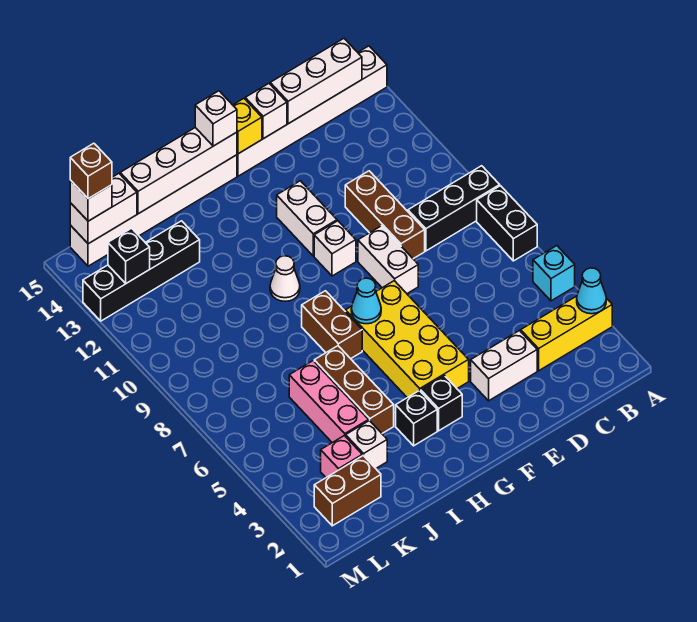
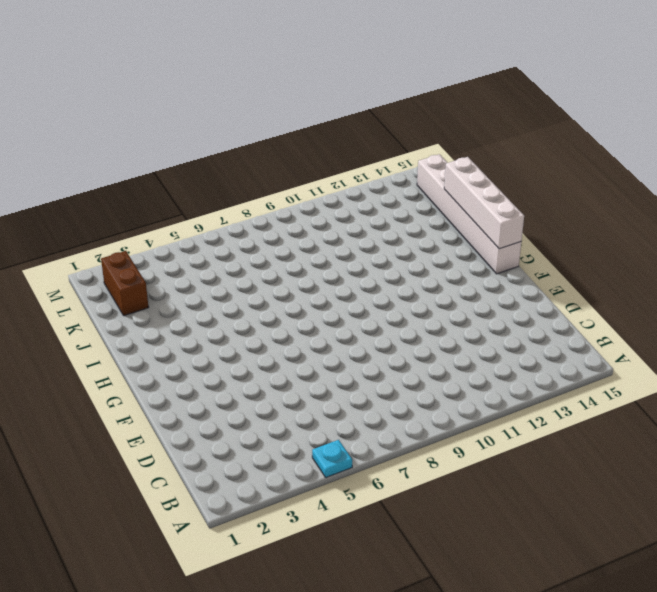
cyan 1x1 plate [312,440,352,477] -> cyan 1x1 brick [533,246,575,301]
none -> yellow 1x3 brick [521,296,612,371]
none -> black 1x2 brick [477,186,537,261]
none -> black 1x3 brick [408,166,500,251]
none -> white 1x6 brick [237,46,387,176]

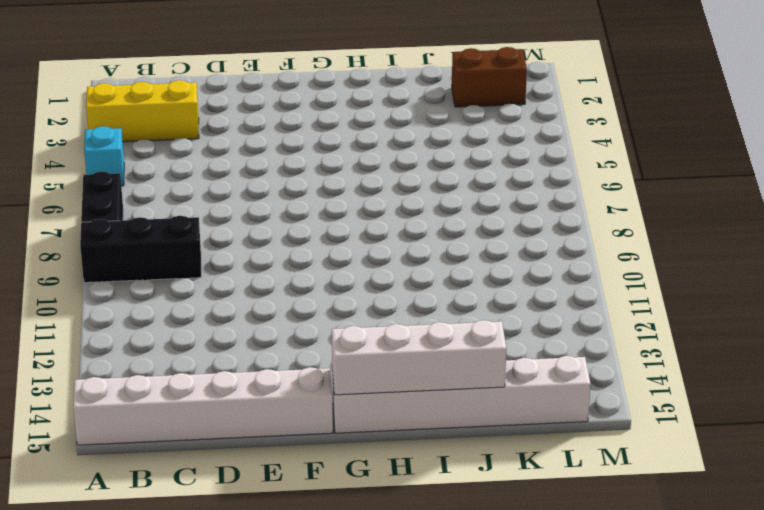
none -> white 1x2 brick [471,331,537,401]
none -> brown 1x3 brick [345,171,425,259]
none -> white 1x2 brick [358,226,418,293]
none -> yellow 2x4 brick [346,281,469,398]

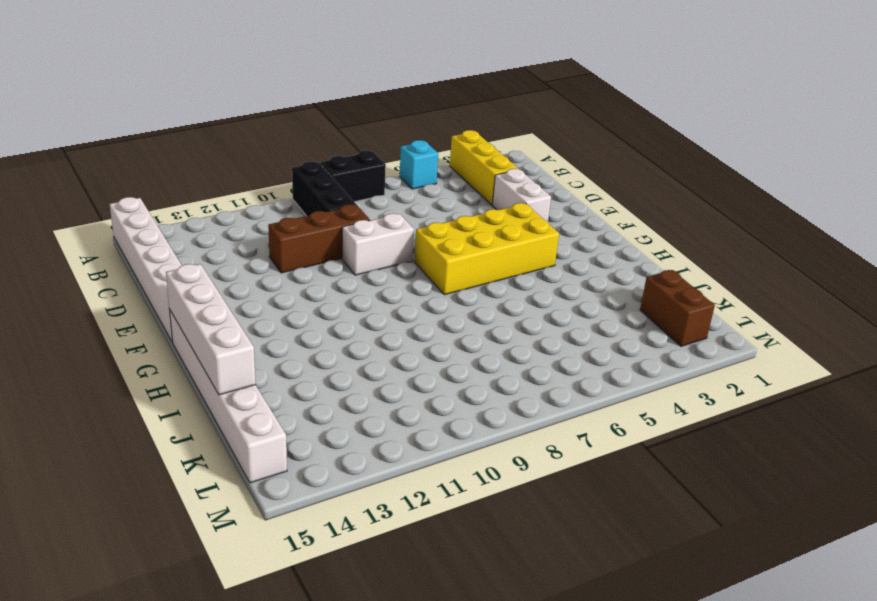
none -> white 1x1 brick [314,221,356,276]
none -> white 1x2 brick [277,181,337,256]
none -> black 1x1 brick [421,376,462,431]
none -> black 1x1 brick [396,390,437,446]

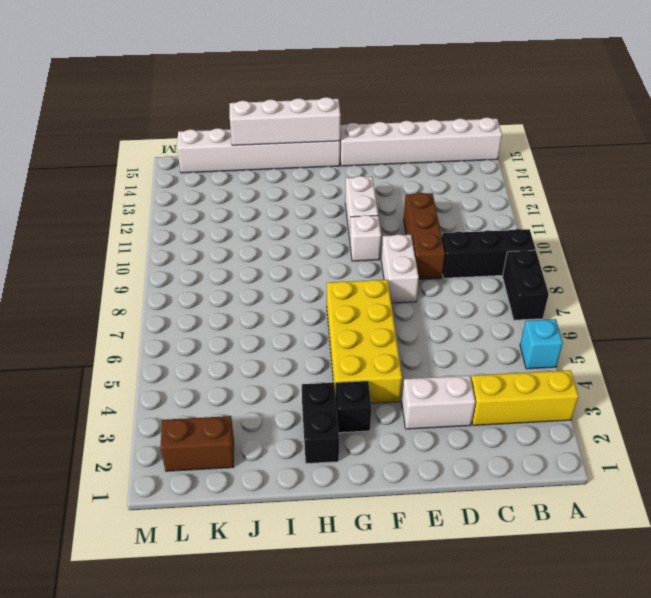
black 1x2 brick [302,383,339,464] -> black 1x1 brick [396,390,437,446]
none -> brown 1x2 brick [302,291,362,359]
none -> white 1x1 cone [270,256,300,301]
none -> brown 1x3 brick [314,346,394,433]
none -> white 1x1 brick [346,420,387,468]

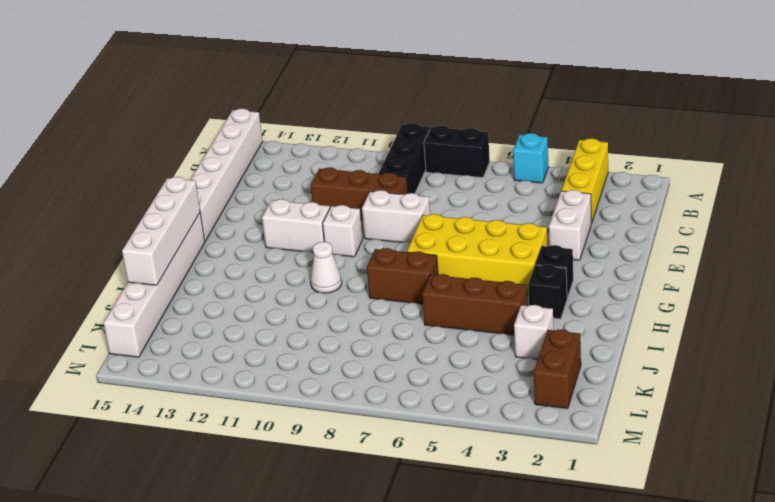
none -> pink 1x3 brick [289,361,369,443]
none -> black 1x4 brick [83,221,200,321]
none -> pink 1x1 brick [321,435,362,477]
none -> cyan 1x1 cone [577,268,606,314]

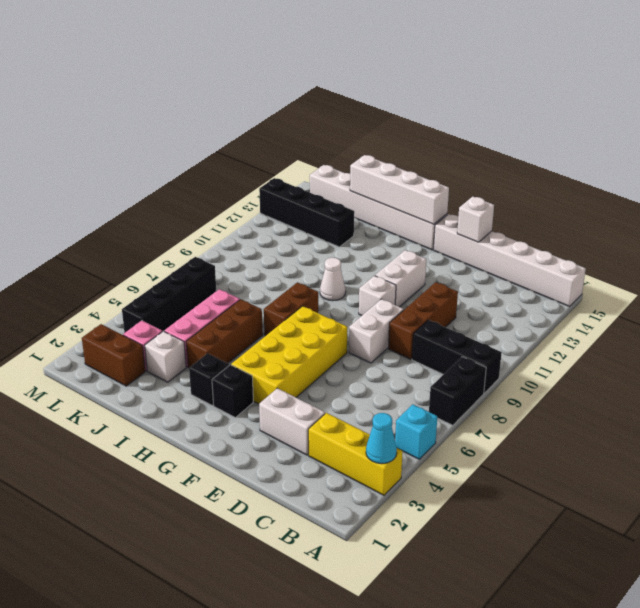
black 1x4 brick [122,257,216,333] -> none
none -> white 1x3 brick [270,39,362,124]
none -> yellow 1x1 brick [233,99,262,154]
none -> cyan 1x1 cone [351,278,381,324]
none -> white 1x2 brick [70,174,137,244]

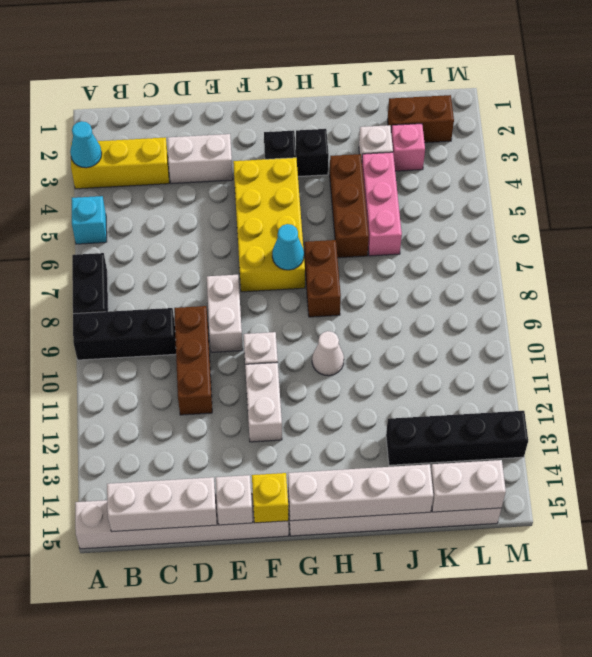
none -> black 1x1 brick [108,228,150,283]
none -> white 1x1 brick [195,91,237,146]
none -> white 1x1 brick [70,180,112,221]
none -> brown 1x1 brick [70,143,112,199]

